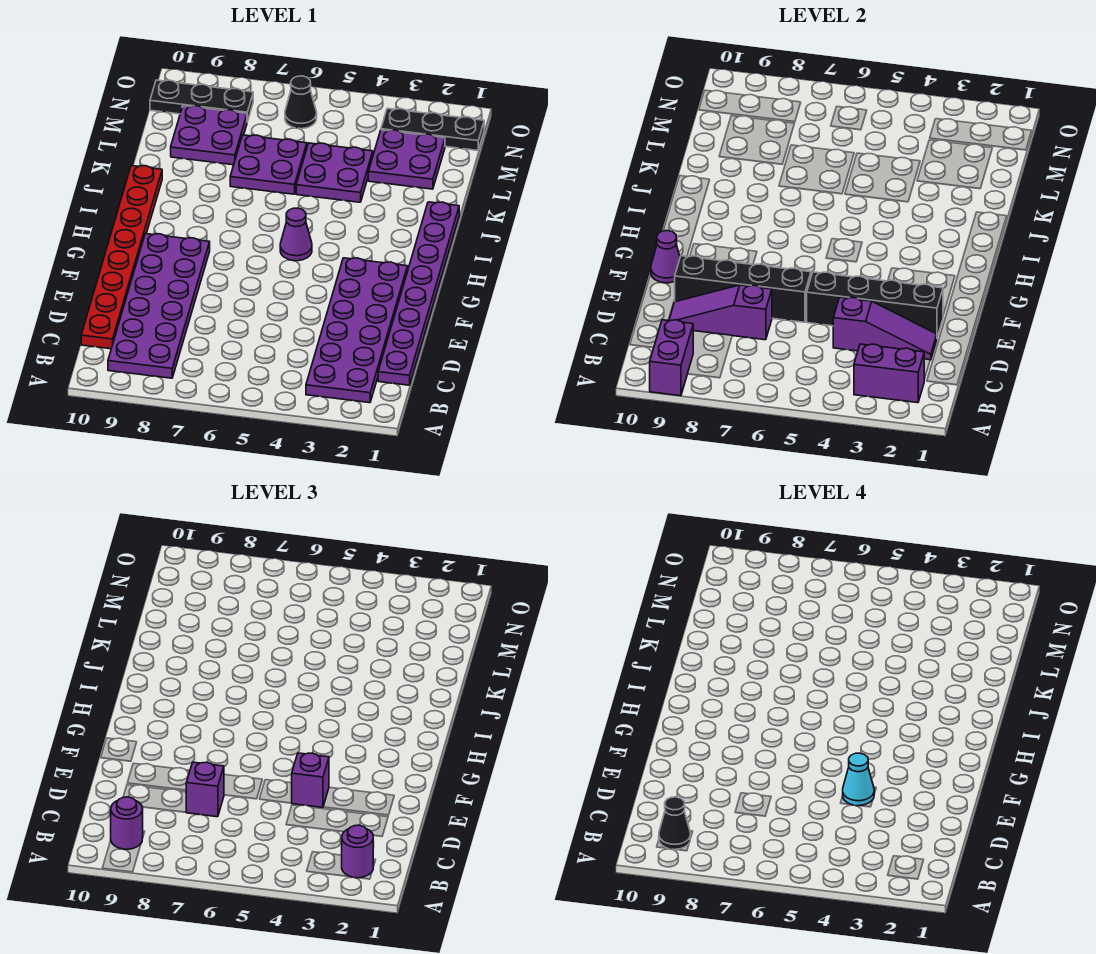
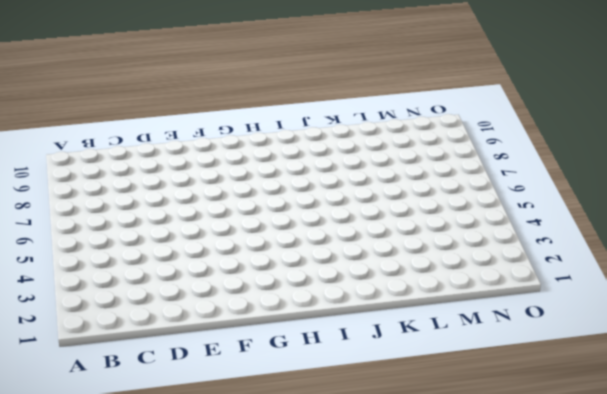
none -> purple 2x6 plate [306,258,408,403]
none -> purple 2x6 plate [108,234,210,378]
none -> purple 1x8 plate [378,202,459,385]

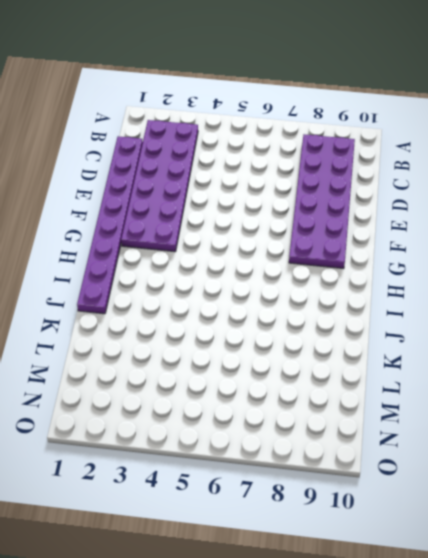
none -> red 1x8 plate [81,166,162,349]
none -> purple 1x1 cone [280,208,312,261]
none -> purple 2x2 plate [296,143,373,202]

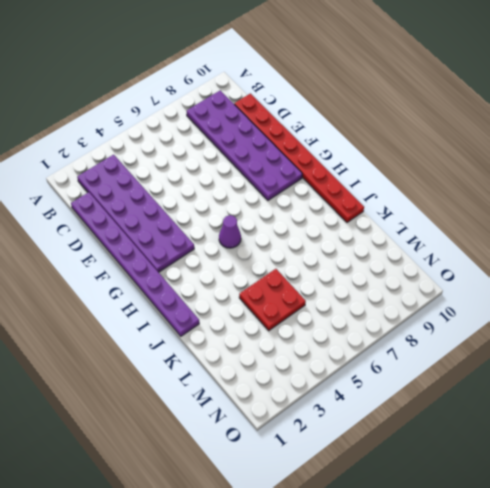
red 2x2 plate [239,269,306,331] -> purple 2x2 plate [296,143,373,202]
none -> purple 2x2 plate [230,135,307,194]
none -> purple 2x2 plate [368,130,445,189]
none -> purple 2x2 plate [171,106,247,165]

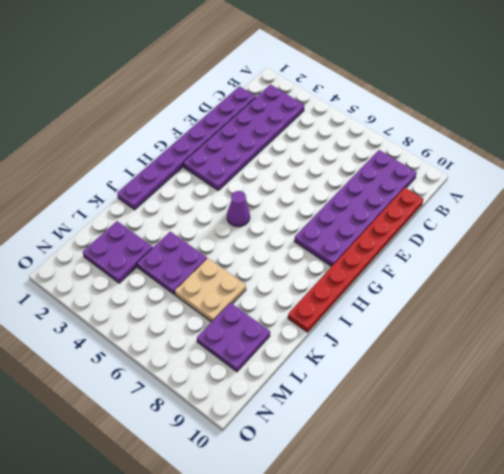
tan 2x2 plate [175,258,246,322] -> purple 2x2 plate [230,135,307,194]
none -> black 1x3 plate [381,108,484,151]
none -> black 1x1 cone [285,76,317,129]
none -> black 1x3 plate [150,80,253,122]

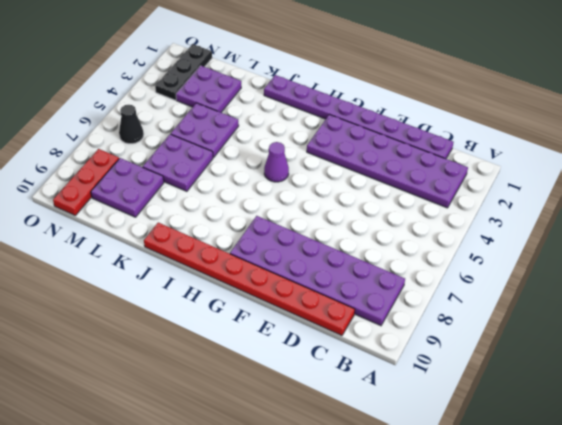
red 1x3 plate [53,149,119,215] -> black 1x3 plate [150,80,253,122]
none -> purple 1x2 brick [650,320,693,396]
none -> purple 1x2 brick [854,344,924,403]
none -> purple 1x3 slope [833,297,937,360]

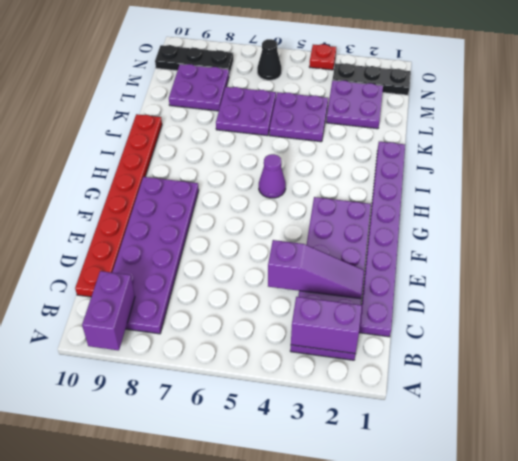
red 1x1 plate [309,44,336,70] -> none
none -> purple 1x3 slope [669,285,772,340]
none -> black 1x4 brick [807,272,943,337]
none -> black 1x4 brick [675,256,811,322]

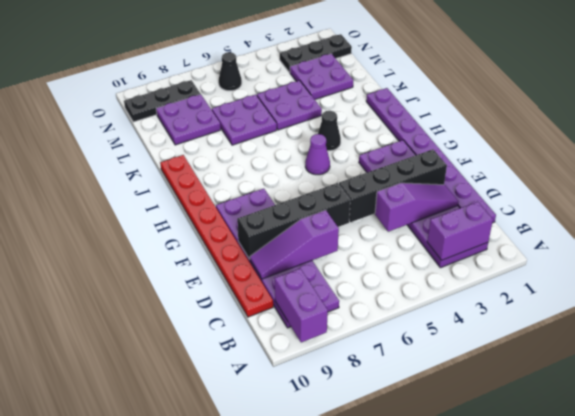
black 1x1 cone [318,111,341,151] -> black 1x1 cone moved to [659,797,691,850]
none -> purple 1x1 cone [651,231,680,283]
none -> purple 1x1 round brick [342,825,373,878]
none -> purple 1x1 round brick [111,797,143,849]

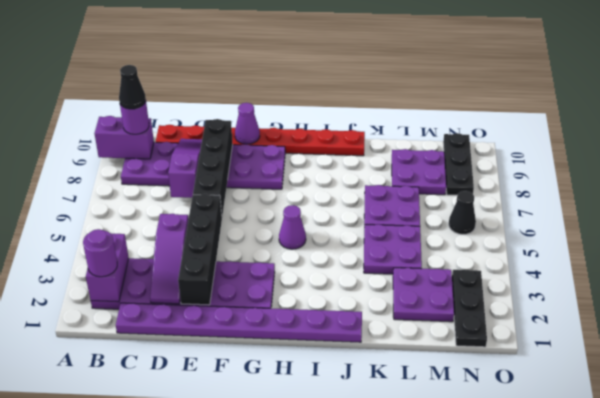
none -> purple 1x1 brick [186,762,224,817]
none -> purple 1x1 brick [292,753,329,808]
none -> cyan 1x1 cone [843,753,874,806]

